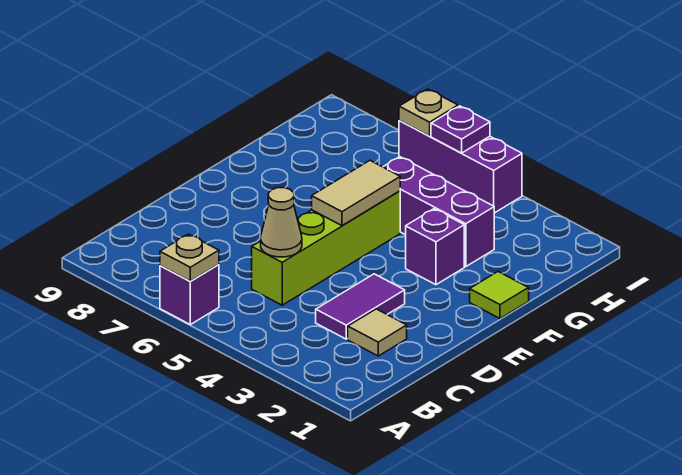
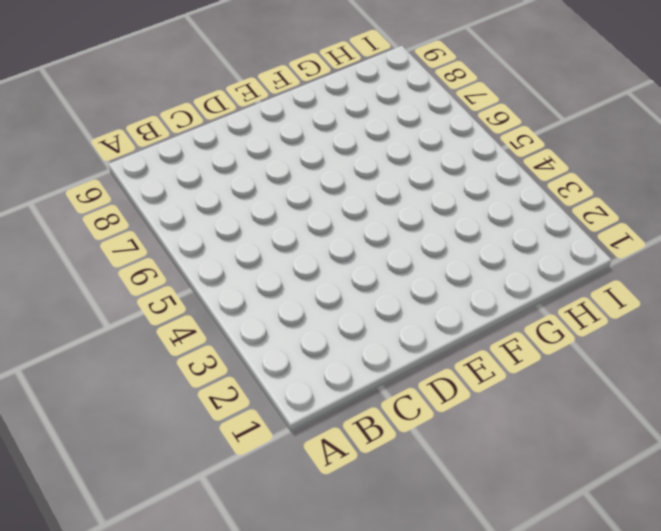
none -> purple 1x1 brick [160,265,219,325]
none -> tan 1x1 tile [348,309,407,356]
none -> purple 1x2 tile [316,274,405,339]

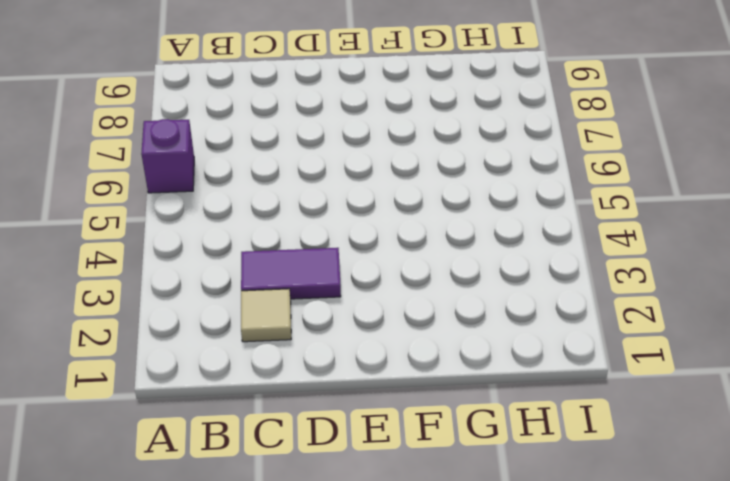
none -> lime 1x4 brick [252,191,400,305]
none -> lime 1x1 tile [470,272,529,318]
none -> purple 1x1 brick [406,209,464,285]

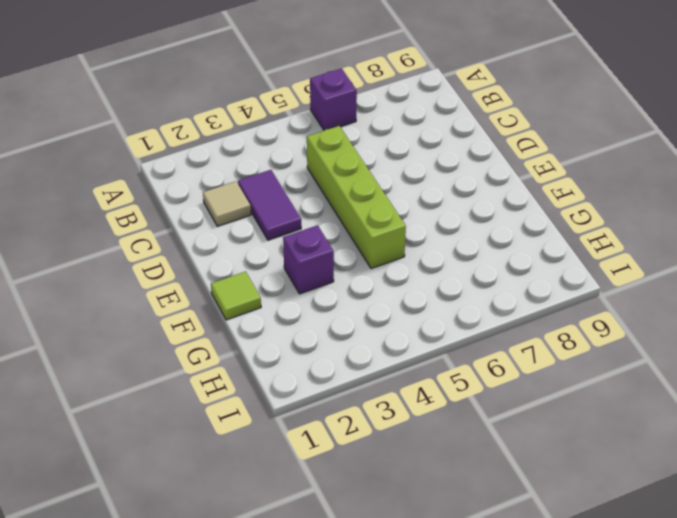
none -> purple 1x3 brick [383,157,494,267]
none -> purple 1x3 brick [399,121,522,213]
none -> tan 1x1 plate [160,234,219,281]

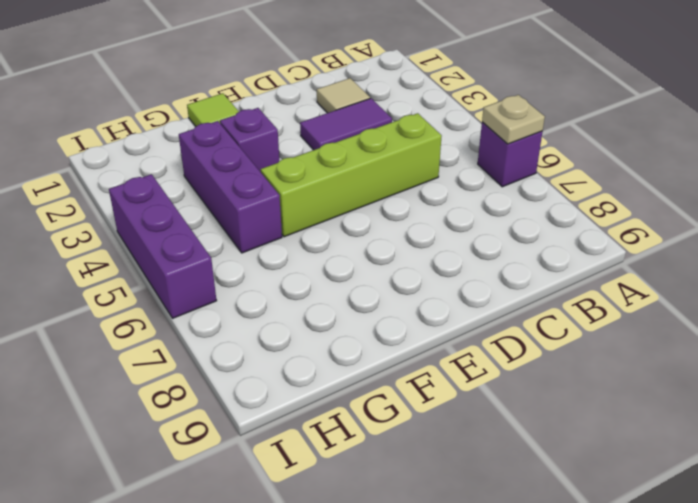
none -> tan 1x1 cone [261,188,302,257]
none -> tan 1x2 tile [312,161,400,226]
none -> purple 1x1 plate [431,106,490,153]

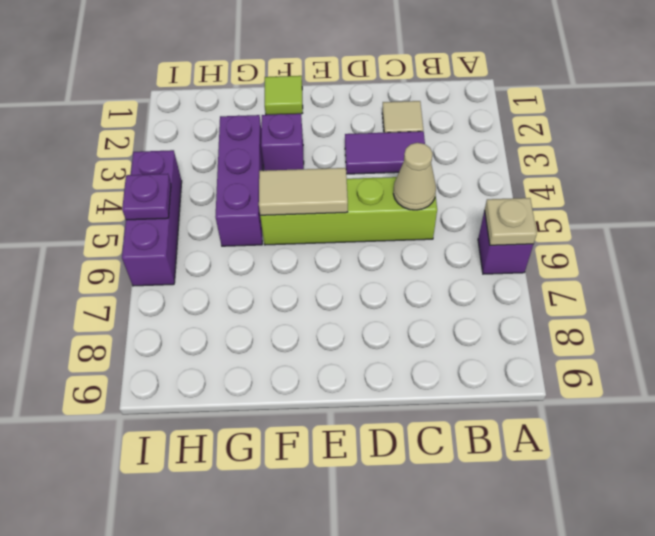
none -> tan 1x1 plate [399,89,458,136]

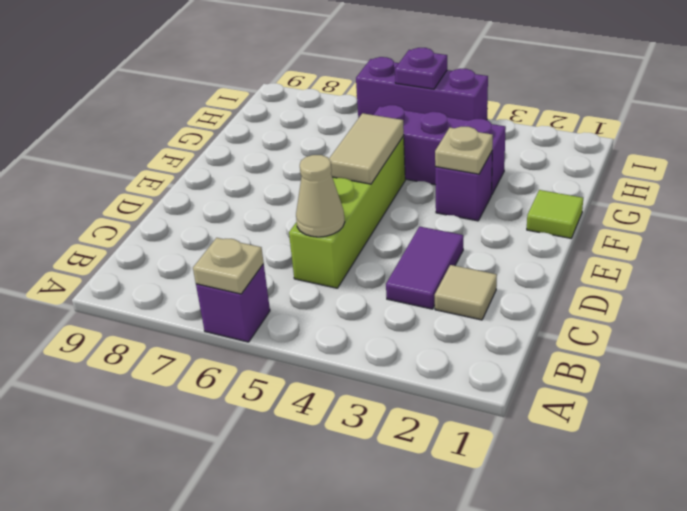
tan 1x1 plate [435,127,493,174] -> tan 1x1 plate moved to [399,89,458,136]

